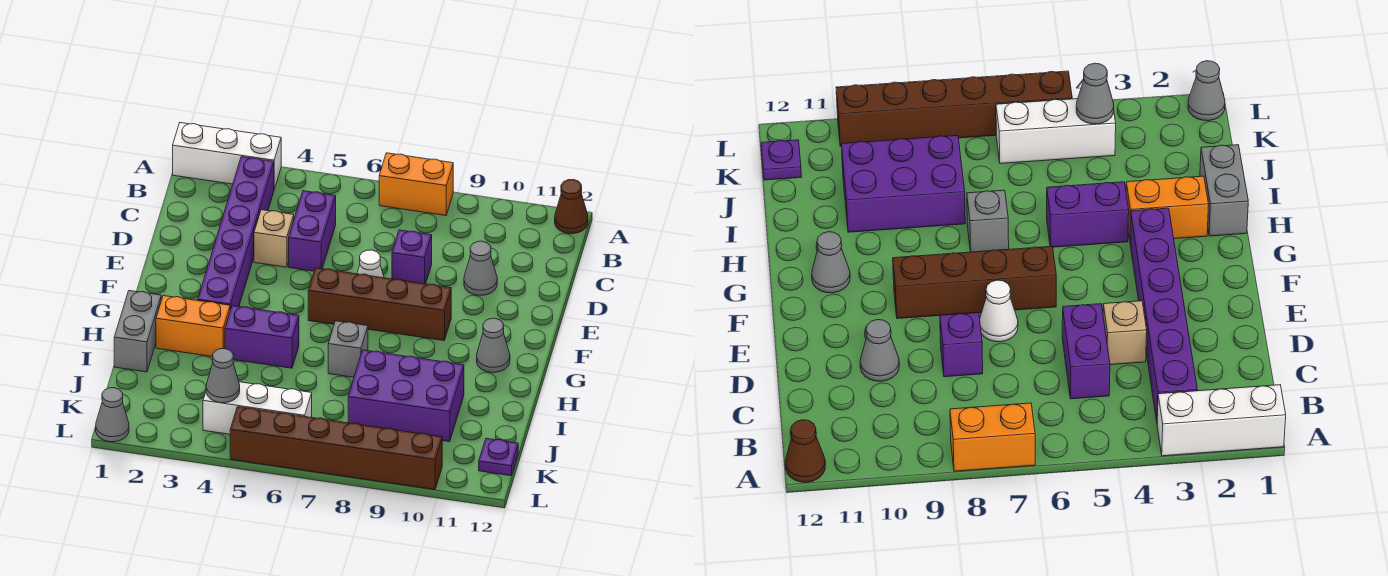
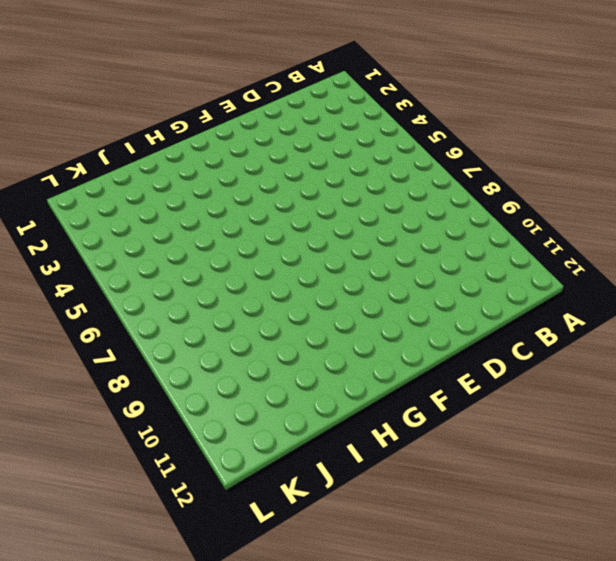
none -> white 1x3 brick [173,123,281,189]
none -> orange 1x2 brick [379,153,453,215]
none -> brown 1x1 cone [555,180,588,234]

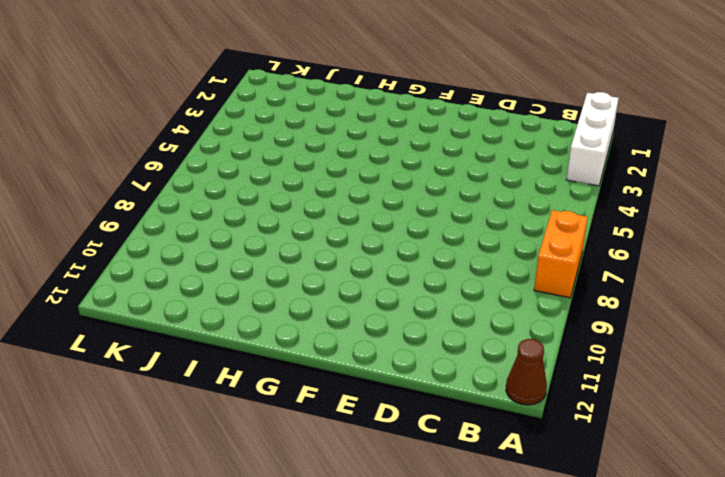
none -> purple 1x6 brick [198,157,274,310]
none -> purple 1x2 brick [289,191,336,271]
none -> tan 1x1 brick [254,210,294,267]

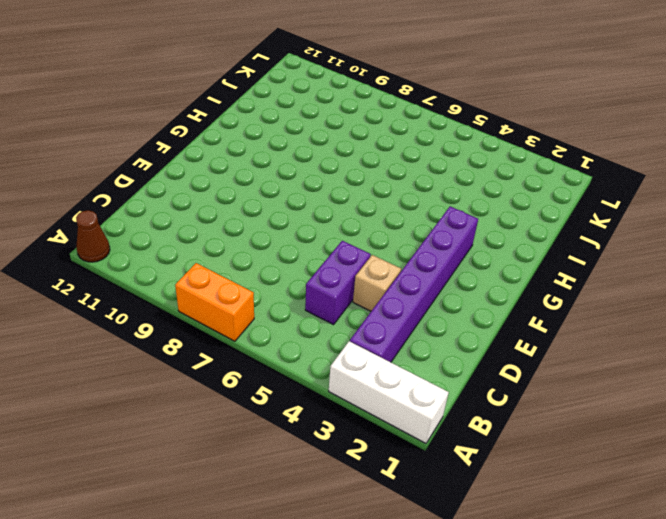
none -> purple 1x1 brick [392,230,432,284]
none -> grey 1x1 cone [464,241,497,295]
none -> white 1x1 cone [357,250,384,278]

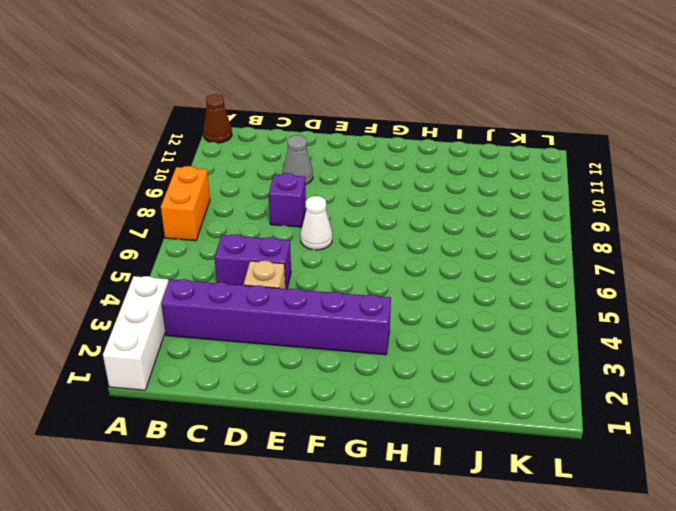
none -> brown 1x4 brick [308,268,451,340]
none -> grey 1x1 cone [477,318,510,373]
none -> grey 1x2 brick [114,291,161,372]

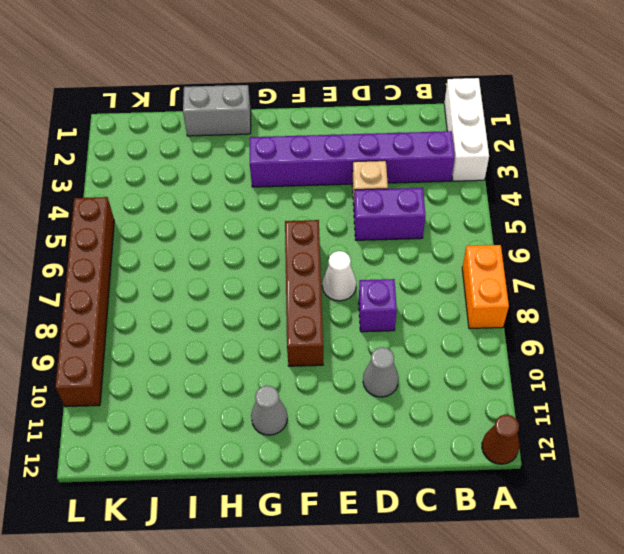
none -> orange 1x2 brick [156,296,230,357]
none -> purple 1x2 brick [225,306,299,368]
none -> grey 1x1 brick [328,321,368,377]

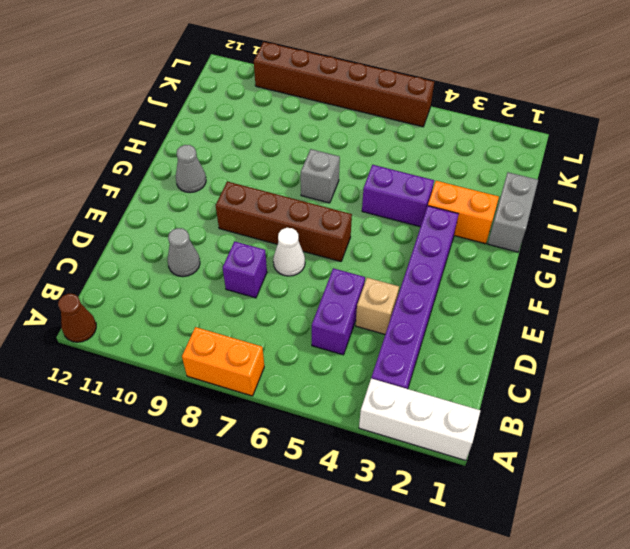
none -> purple 2x3 brick [348,350,464,442]
none -> white 1x3 brick [203,382,312,434]
none -> purple 1x1 plate [479,438,518,476]

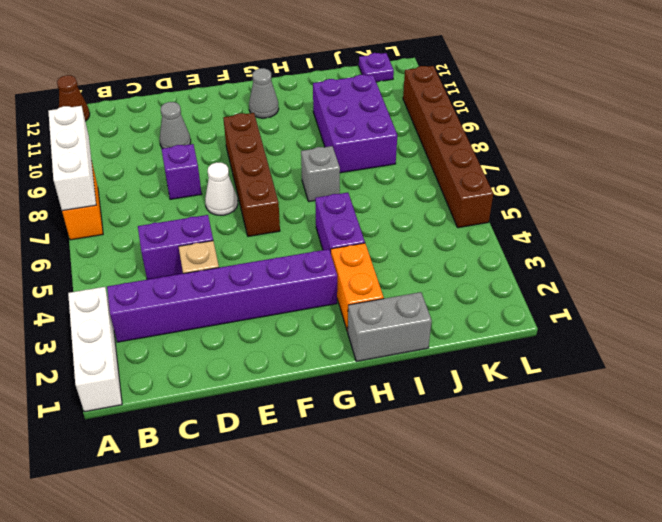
white 1x3 brick [48,106,96,211] -> white 1x3 brick moved to [203,382,312,434]
none -> grey 1x1 cone [96,388,129,442]
none -> grey 1x1 cone [206,349,240,403]

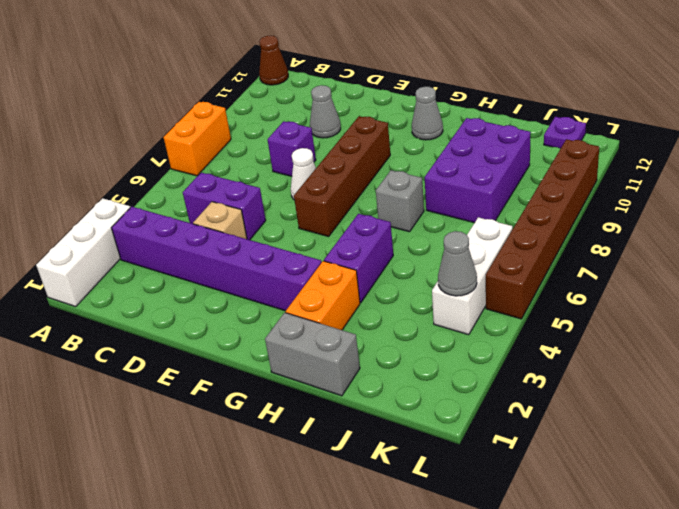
none -> grey 1x1 cone [96,388,129,442]

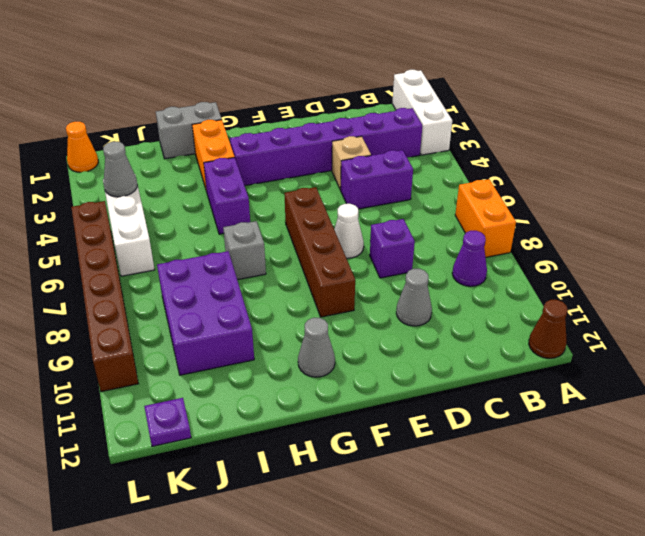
purple 1x1 cone [452,231,487,286] -> none
orange 1x1 cone [66,122,98,172] -> grey 1x1 cone [96,388,129,442]

